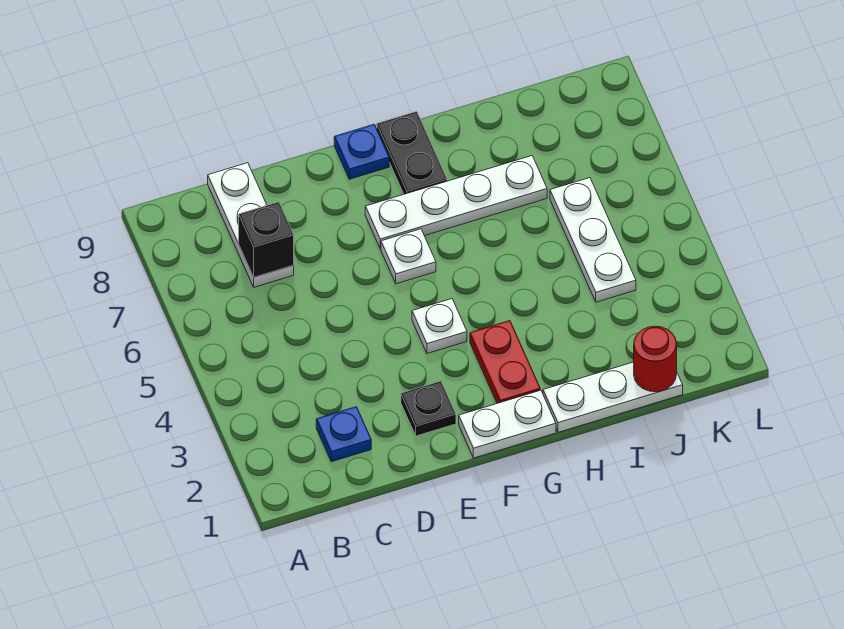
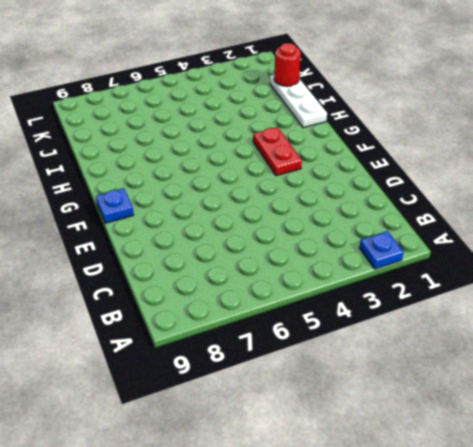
blue 1x1 plate [359,231,404,269] -> blue 1x1 plate moved to [316,407,371,462]
red 1x2 plate [253,127,302,176] -> red 1x2 plate turned to [470,321,540,403]
none -> white 1x3 plate [208,163,294,287]
none -> black 1x1 plate [401,381,456,436]
none -> white 1x2 plate [459,390,556,458]

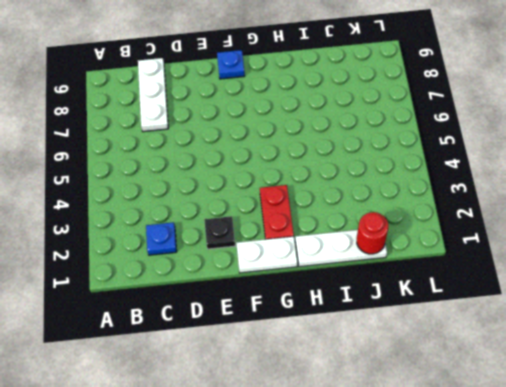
none -> white 1x1 plate [412,299,467,353]
none -> white 1x1 plate [381,229,436,284]
none -> white 1x4 plate [365,156,547,249]

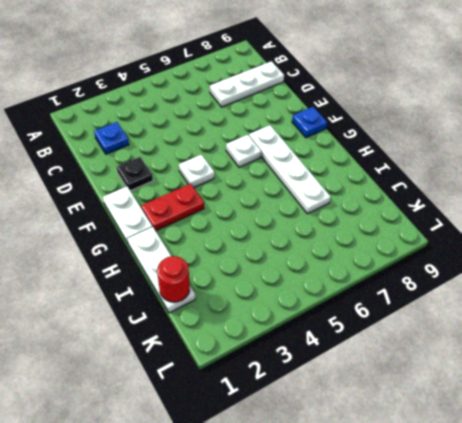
none -> black 1x2 plate [377,111,447,194]
none -> white 1x3 plate [550,178,636,302]
none -> black 1x1 brick [239,202,294,277]

